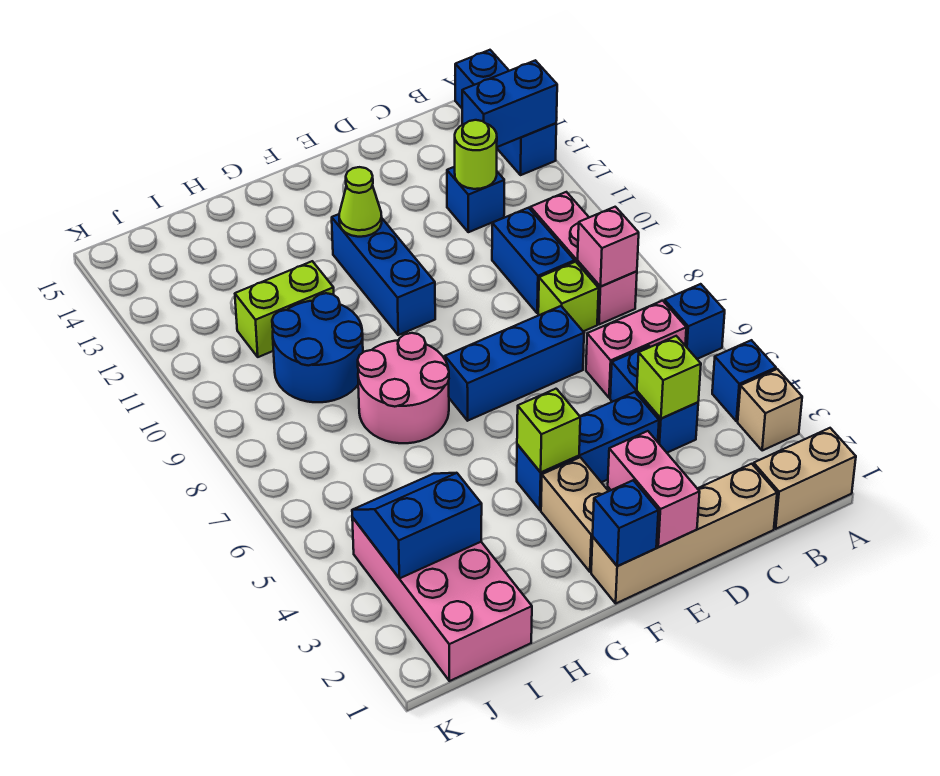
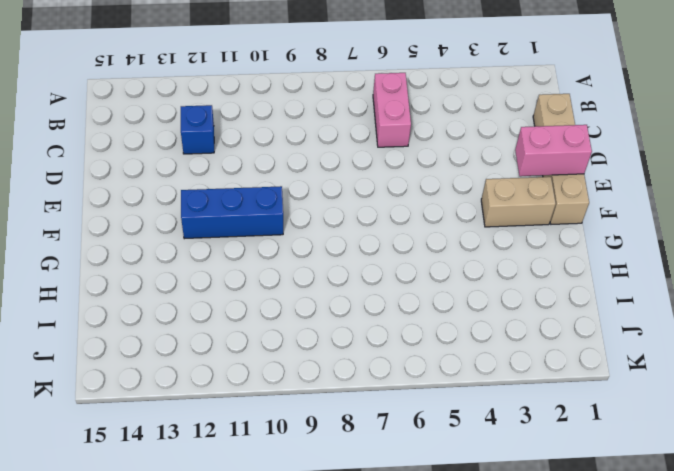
none -> tan 1x2 brick [753,428,856,529]
none -> tan 1x1 brick [738,369,802,451]
none -> blue 1x1 brick [712,340,776,421]

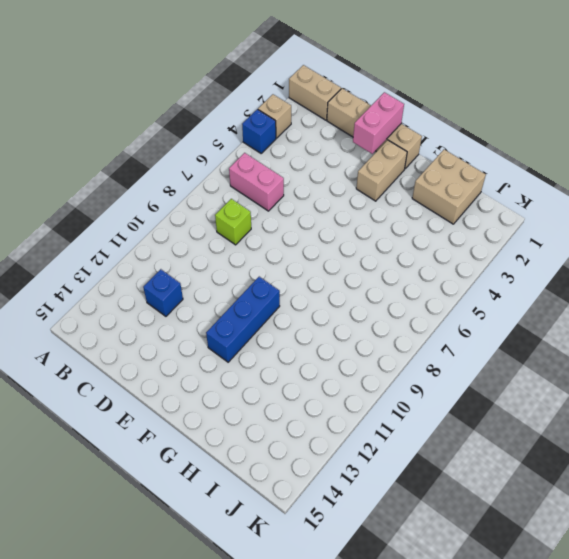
tan 2x2 brick [412,150,486,224] -> pink 2x4 brick [352,517,532,681]
none -> blue 1x1 brick [664,284,725,359]
none -> blue 1x3 brick [455,50,556,175]
none -> pink 1x3 brick [530,192,637,324]

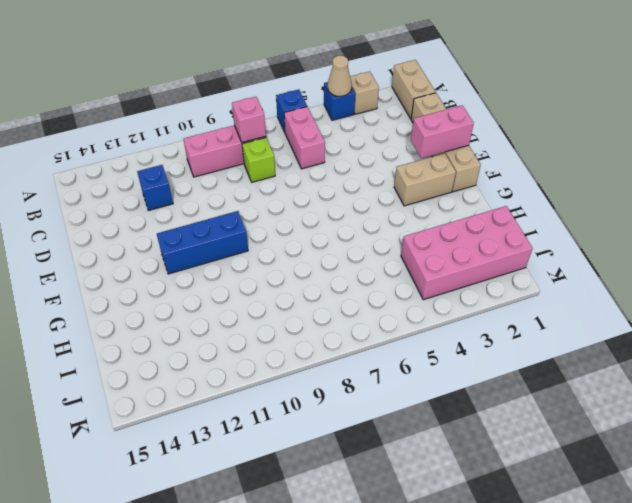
tan 1x1 cone [328,56,352,96] -> none
none -> blue 1x3 brick [455,50,556,175]
none -> blue 1x2 brick [610,346,698,453]
none -> blue 1x2 brick [492,208,575,313]

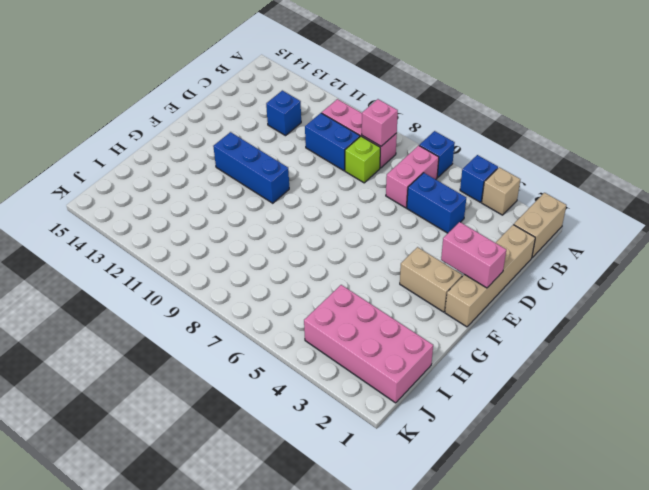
none -> blue 1x3 brick [455,50,556,175]
none -> blue 1x3 brick [517,392,659,510]
none -> blue 1x3 brick [445,306,584,421]

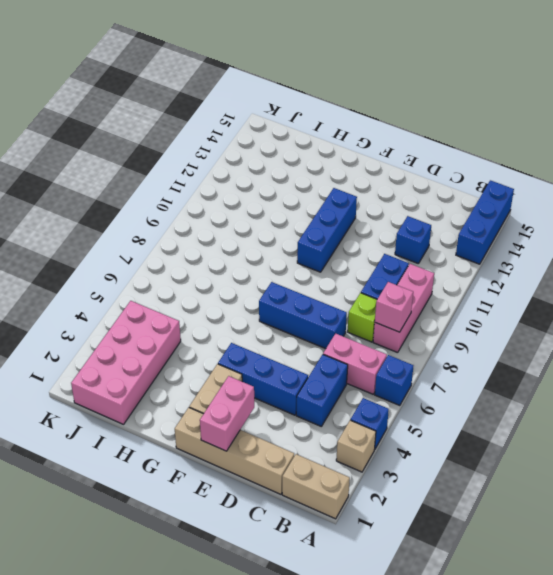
none -> pink 2x2 round brick [358,333,449,443]
none -> blue 2x2 round brick [272,293,363,402]
none -> lime 1x2 brick [235,261,334,357]

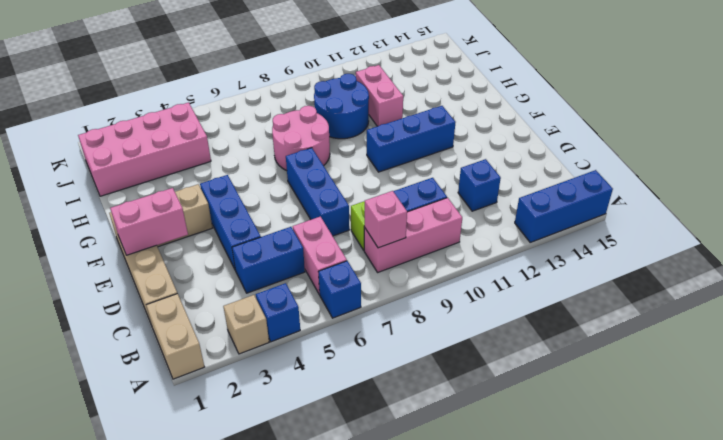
pink 1x2 brick [356,65,403,126] -> lime 1x2 brick [235,261,334,357]
none -> blue 1x2 brick [462,60,557,147]
none -> lime 1x1 brick [637,336,701,419]
none -> lime 1x1 round brick [455,120,497,189]

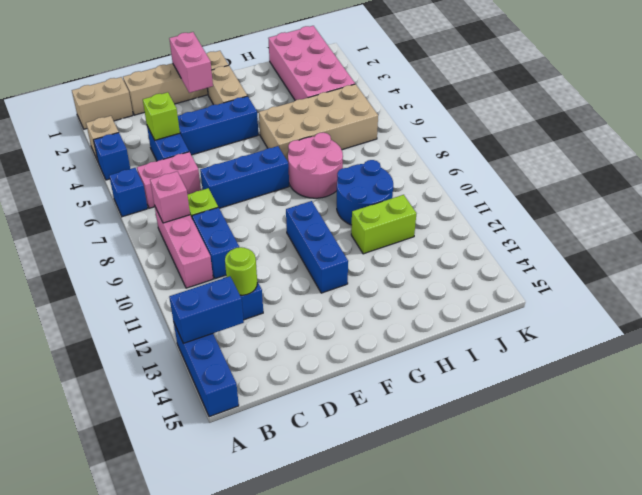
tan 2x4 brick [259,84,378,161] -> none
none -> blue 1x1 brick [593,480,658,566]
none -> lime 1x1 brick [517,389,580,472]
none -> lime 1x1 cone [339,167,382,237]

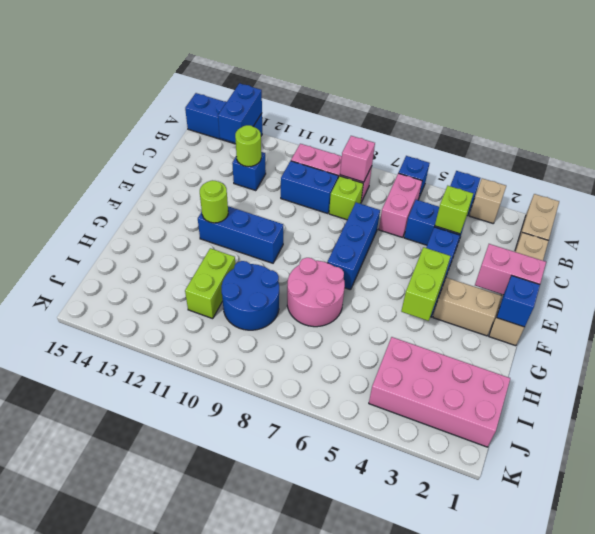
lime 1x2 brick [401,247,451,321] -> lime 1x1 brick [517,389,580,472]
lime 1x1 round brick [200,180,228,223] -> lime 1x1 cone [339,167,382,237]
none -> blue 2x2 slope [352,473,482,578]

